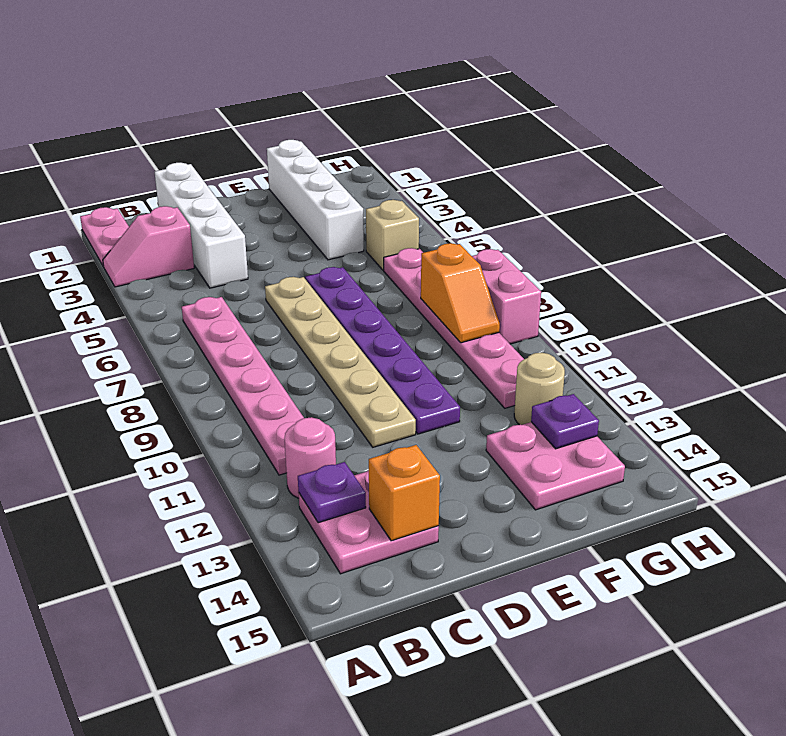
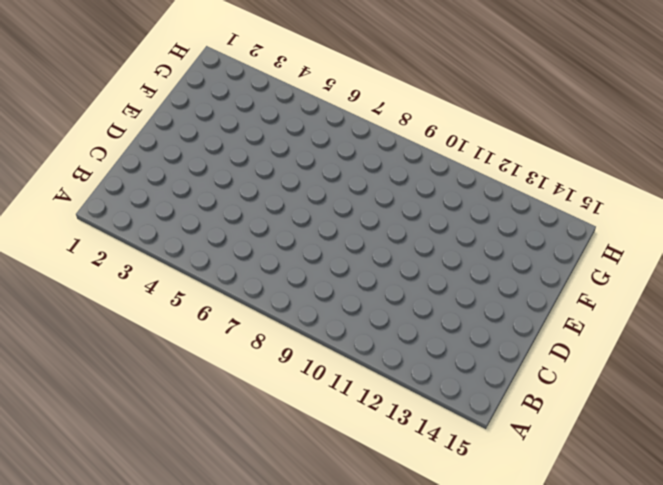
none -> pink 1x2 plate [80,207,129,266]
none -> pink 1x2 slope [103,206,194,287]
none -> pink 1x6 plate [182,297,304,475]

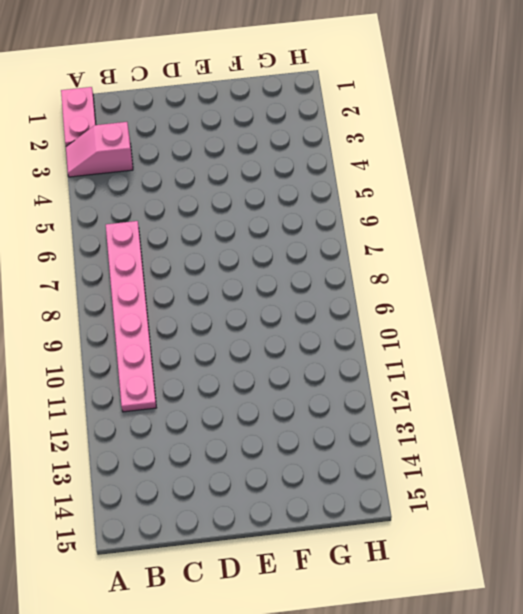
none -> pink 1x1 round brick [284,417,336,498]
none -> pink 2x2 plate [299,470,439,574]
none -> white 1x4 brick [155,163,248,288]

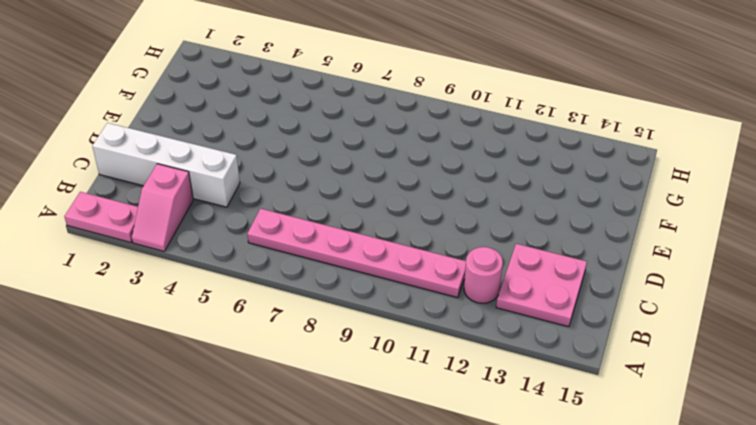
none -> tan 1x6 plate [265,277,416,447]
none -> purple 1x6 plate [305,267,460,434]
none -> white 1x4 brick [267,140,364,260]

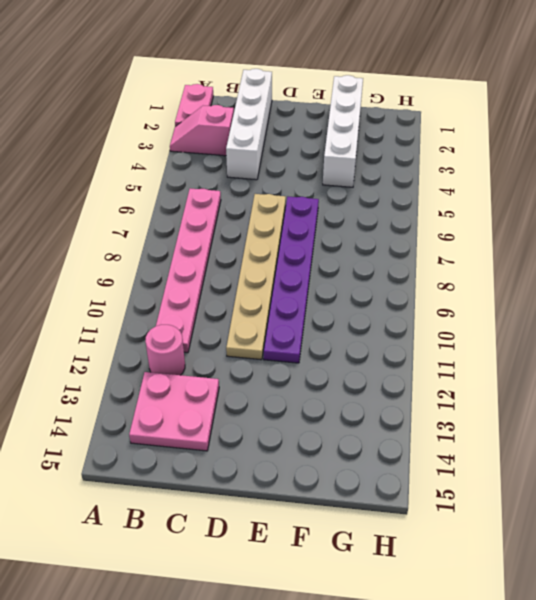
none -> pink 2x2 plate [486,422,625,510]
none -> tan 1x1 brick [366,200,419,270]
none -> pink 1x6 plate [384,248,524,408]

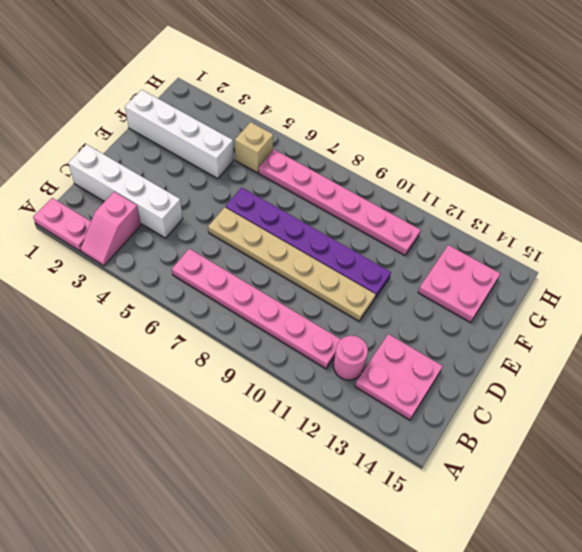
none -> tan 1x1 round brick [514,353,565,425]
none -> pink 1x2 brick [472,249,541,344]
none -> purple 1x1 plate [298,462,366,523]

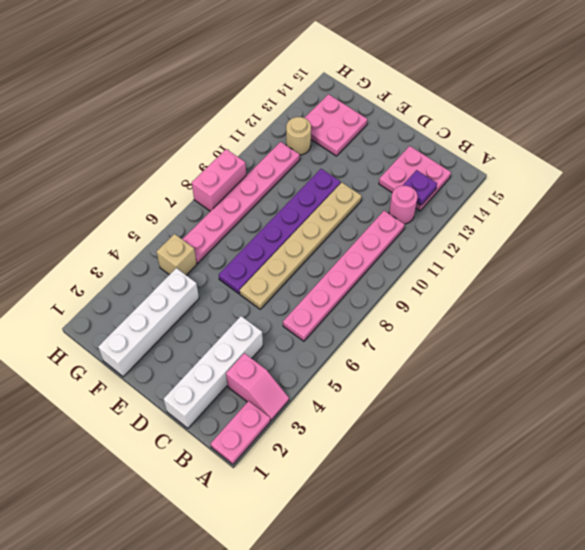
none -> orange 1x1 brick [369,445,440,541]
none -> orange 1x2 slope [421,243,500,343]
none -> purple 1x1 plate [531,394,599,449]

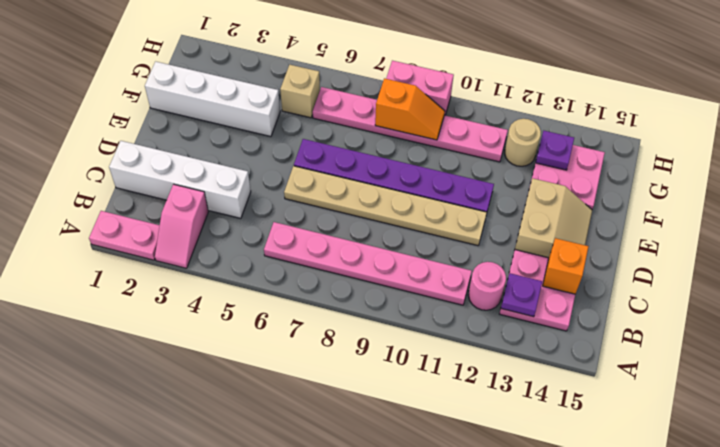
tan 2x2 slope [515,178,592,258] -> none

